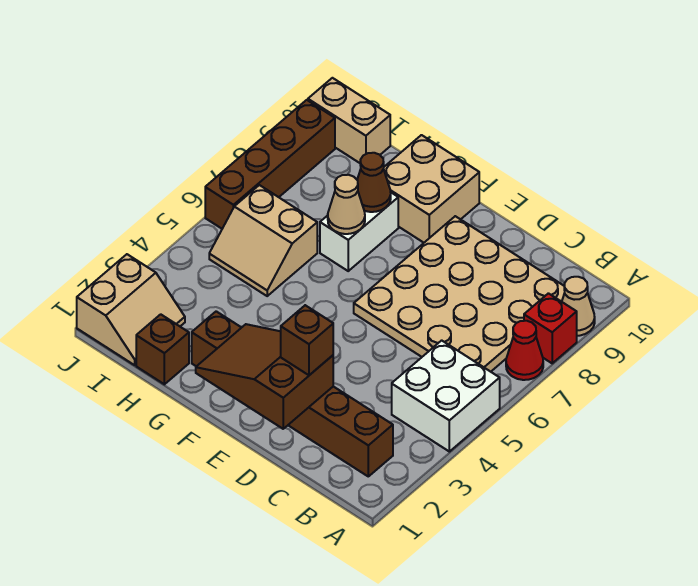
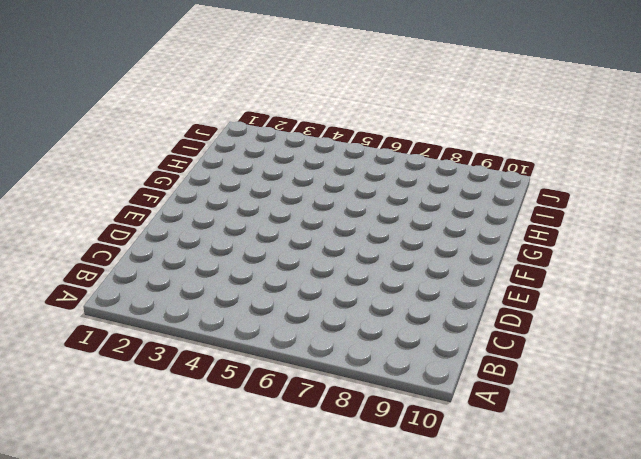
none -> white 2x2 brick [392,340,500,452]
none -> red 1x1 cone [506,321,543,380]
none -> red 1x1 brick [524,293,577,363]

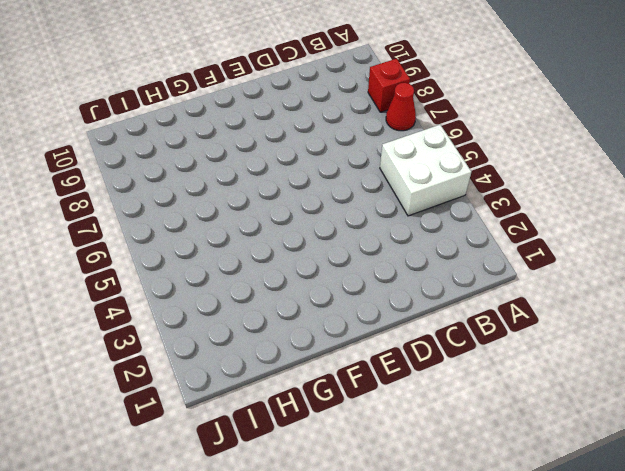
none -> tan 1x1 cone [562,277,595,336]
none -> brown 1x6 brick [192,311,393,476]
none -> tan 4x4 plate [354,216,565,372]

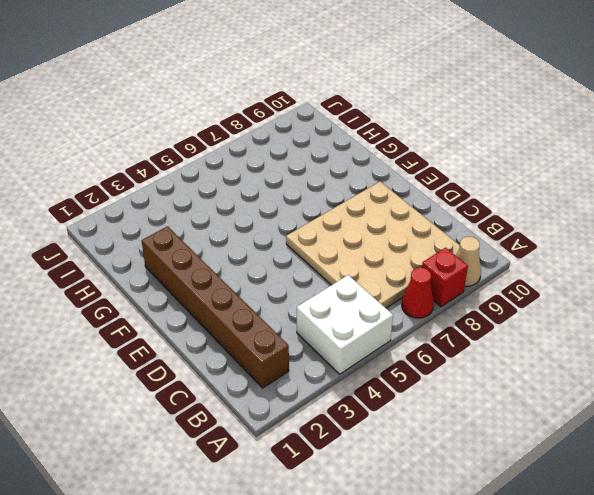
none -> tan 2x2 brick [384,135,479,243]
none -> white 1x2 brick [320,193,398,271]
none -> brown 1x1 brick [136,314,189,384]

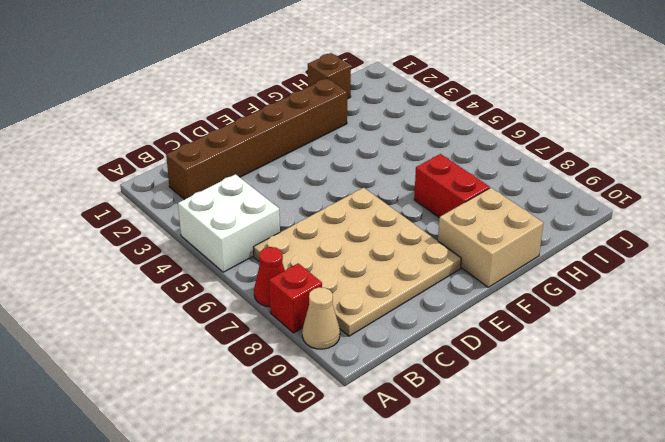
red 1x2 brick [414,154,490,218] -> white 1x2 brick [320,193,398,271]
none -> tan 2x2 slope [209,185,317,296]
none -> tan 2x2 slope [77,254,185,365]
none -> tan 1x2 brick [308,78,390,163]

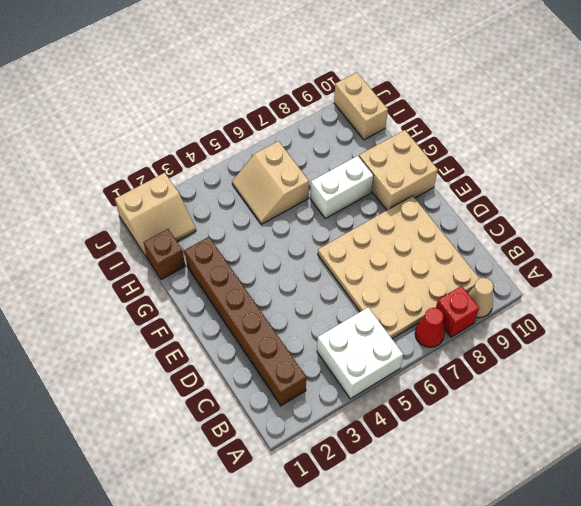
none -> brown 1x4 brick [205,100,335,229]
none -> brown 2x3 slope [196,324,333,429]
none -> tan 1x1 cone [328,175,365,234]

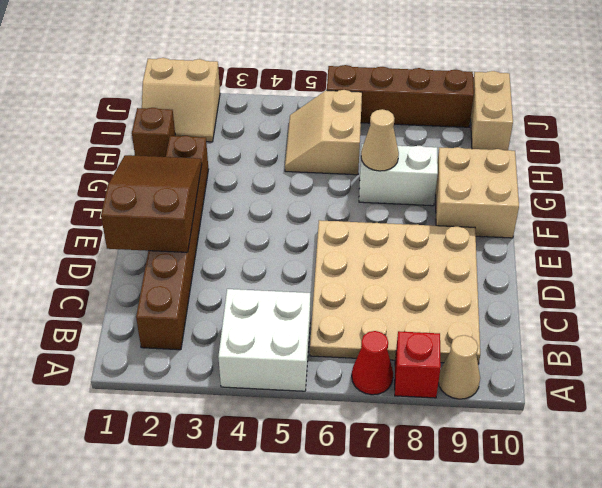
none -> brown 1x1 cone [357,153,391,212]
none -> brown 1x1 brick [281,305,333,375]

